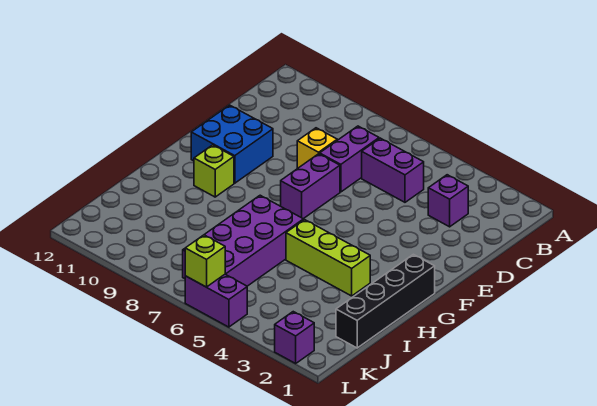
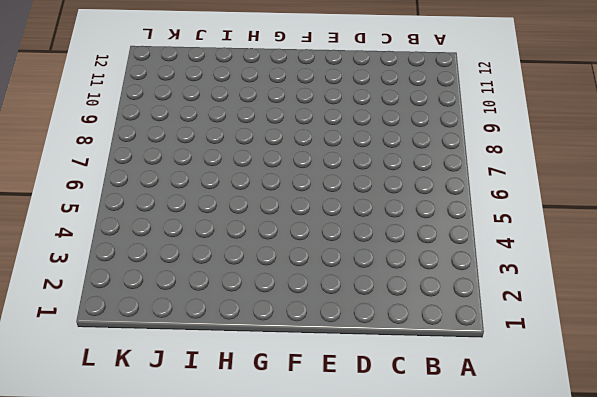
none -> purple 1x1 brick [428,175,468,227]
none -> purple 1x2 brick [362,138,424,202]
none -> purple 1x2 brick [320,126,379,192]

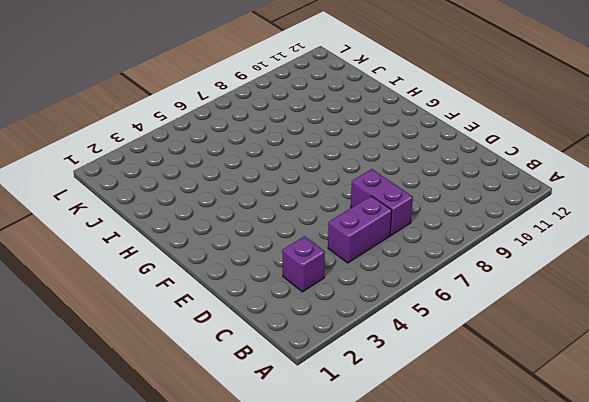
none -> yellow 1x1 brick [297,128,337,169]
none -> purple 1x2 brick [281,154,340,219]
none -> blue 2x2 brick [191,105,273,183]

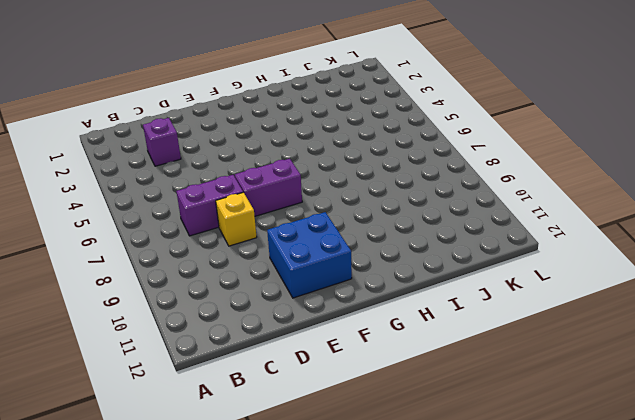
none -> purple 1x2 brick [362,138,424,202]
none -> black 1x4 brick [336,254,435,348]
none -> lime 1x1 brick [194,145,234,197]

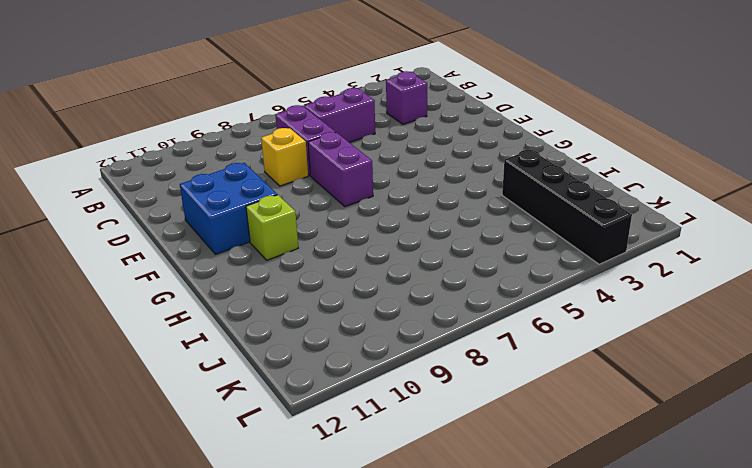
black 1x4 brick [502,150,632,264] -> black 1x4 brick moved to [336,254,435,348]
none -> lime 1x3 brick [286,220,370,296]
none -> purple 2x4 brick [183,195,304,286]
none -> purple 1x1 brick [275,312,314,363]

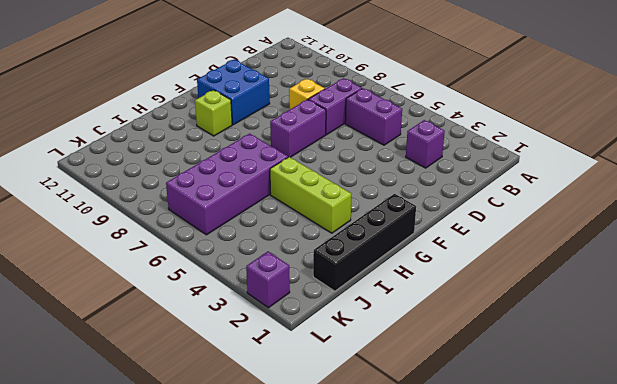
none -> purple 1x2 brick [185,274,247,327]
none -> lime 1x1 brick [185,235,225,287]

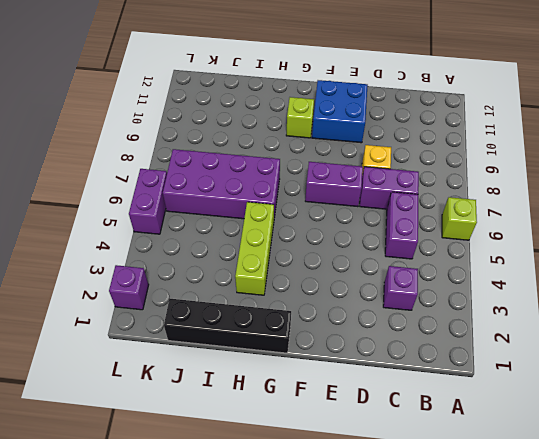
lime 1x1 brick [442,197,477,240] -> lime 1x1 brick moved to [185,235,225,287]

